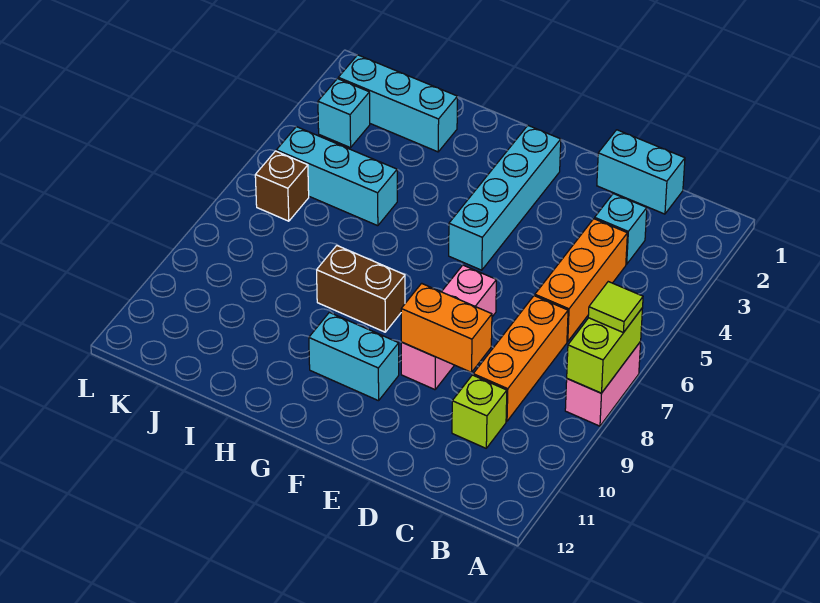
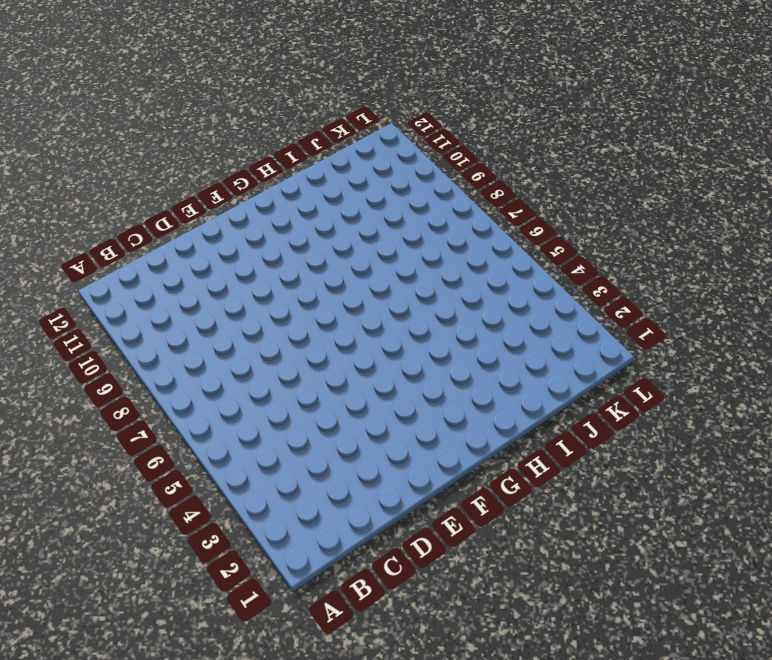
none -> pink 1x2 brick [565,342,641,426]
none -> cyan 1x2 brick [597,130,685,214]
none -> cyan 1x1 brick [595,194,647,264]

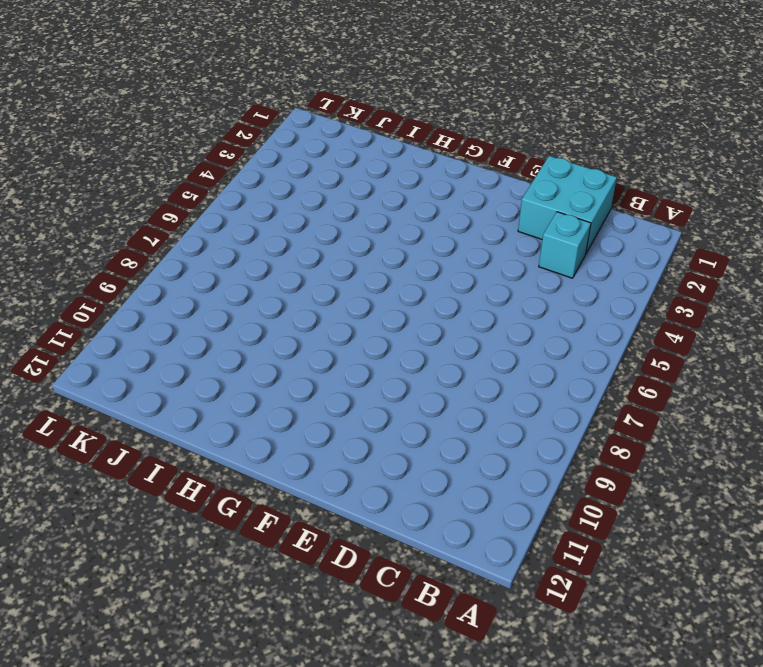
cyan 2x2 brick [518,156,617,253] -> cyan 1x2 brick [597,130,685,214]
none -> pink 1x2 brick [565,342,641,426]
none -> orange 1x3 brick [535,219,627,342]
none -> orange 1x3 brick [473,296,568,421]

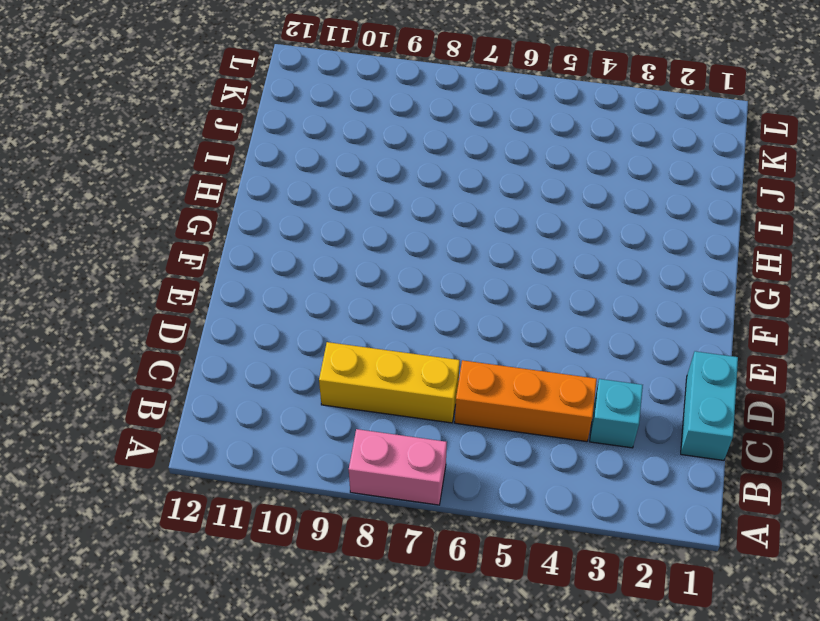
yellow 1x3 brick [319,342,460,423] -> orange 1x3 brick [473,296,568,421]
none -> lime 1x1 brick [452,375,507,448]
none -> pink 1x3 brick [401,265,496,390]
none -> cyan 1x4 brick [449,126,561,270]

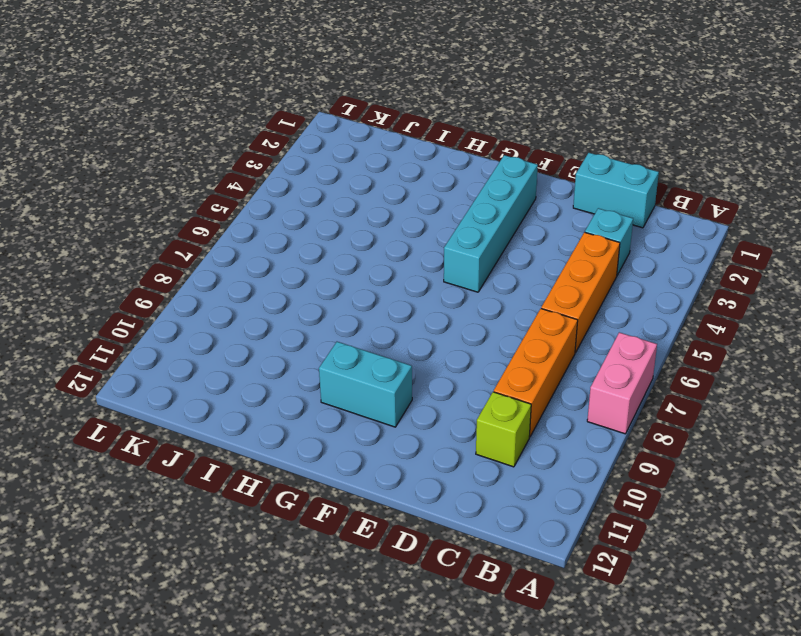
none -> pink 1x3 brick [401,265,496,390]
none -> brown 1x2 brick [317,246,405,332]
none -> cyan 1x3 brick [338,55,457,152]

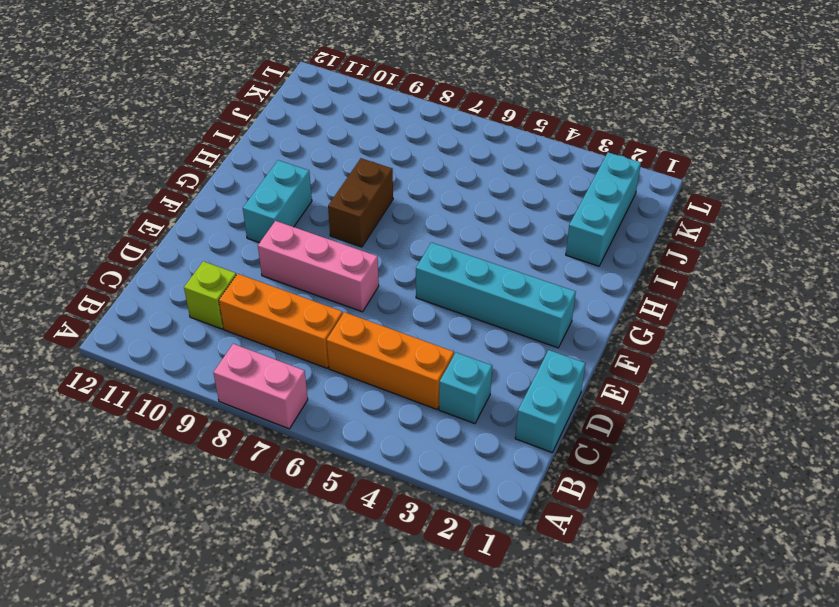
none -> cyan 1x3 brick [276,127,397,226]
none -> cyan 1x1 brick [318,79,370,148]
none -> brown 1x1 brick [255,151,309,221]

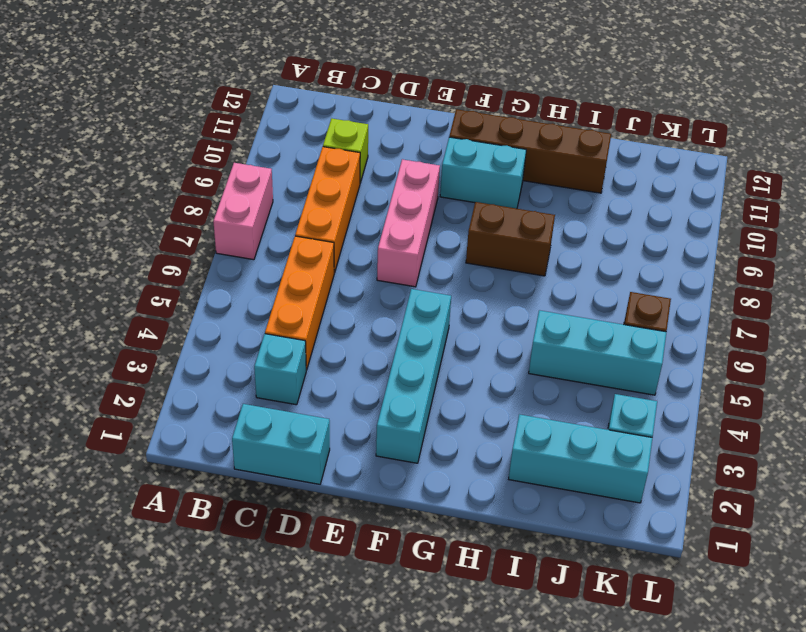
brown 1x4 brick [449,109,611,193] -> none
none -> lime 1x2 brick [567,308,643,393]
none -> orange 1x2 brick [401,283,492,372]
none -> lime 1x1 tile [588,282,643,333]

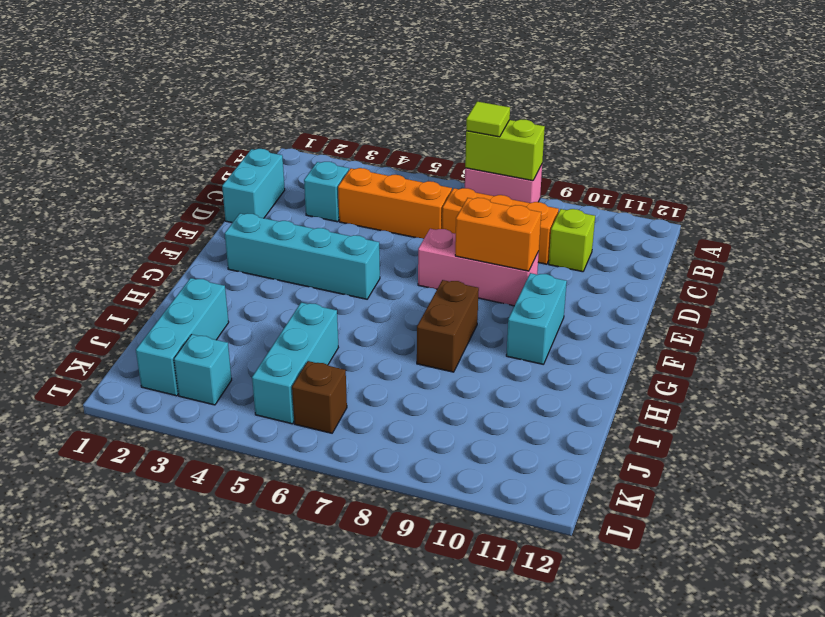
orange 1x2 brick [455,198,541,271] -> orange 1x2 brick turned to [401,283,492,372]

